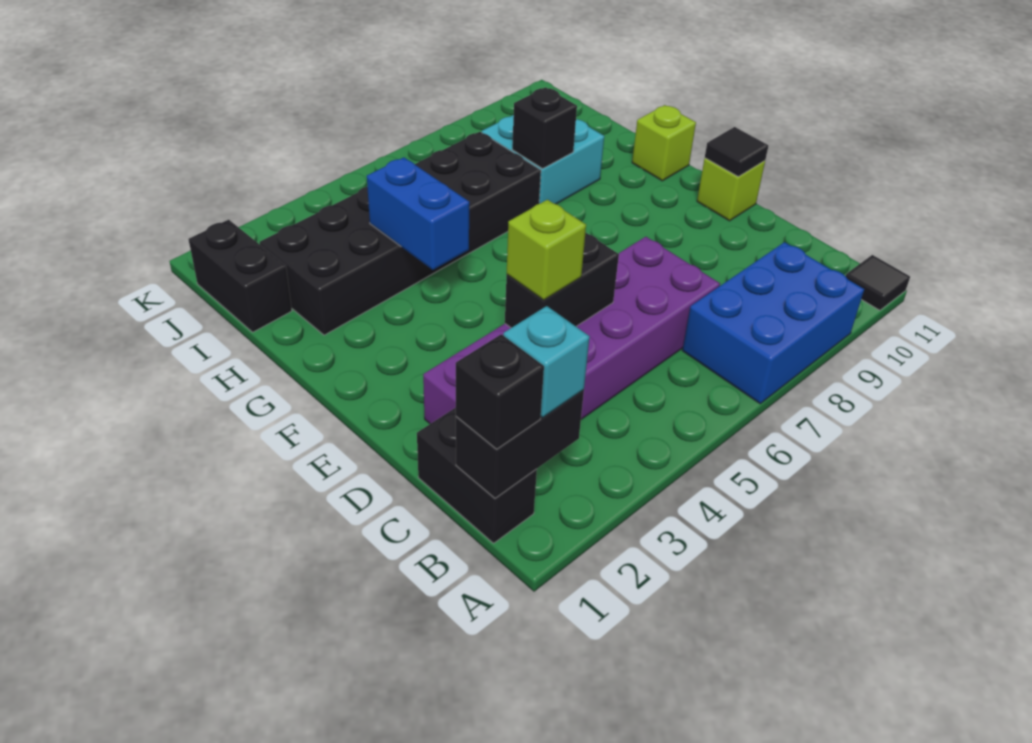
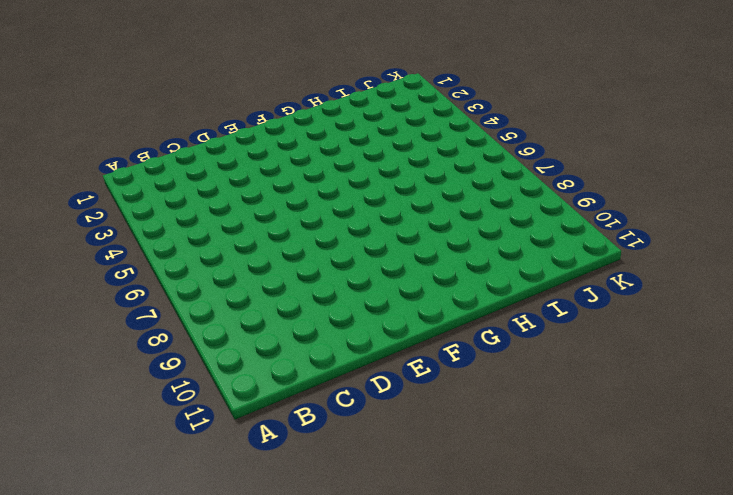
none -> blue 2x3 brick [682,242,864,404]
none -> black 1x1 tile [846,255,910,310]
none -> black 1x2 brick [417,408,537,543]

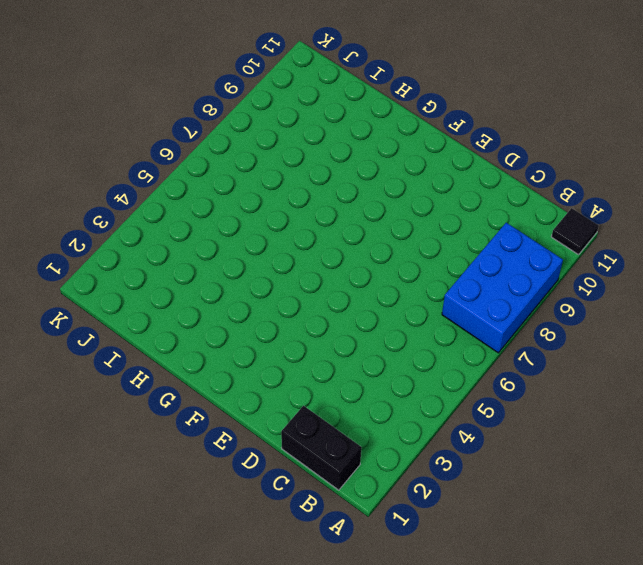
none -> purple 2x6 brick [423,237,720,424]
none -> lime 1x1 brick [697,158,765,221]
none -> lime 1x1 brick [632,105,696,181]

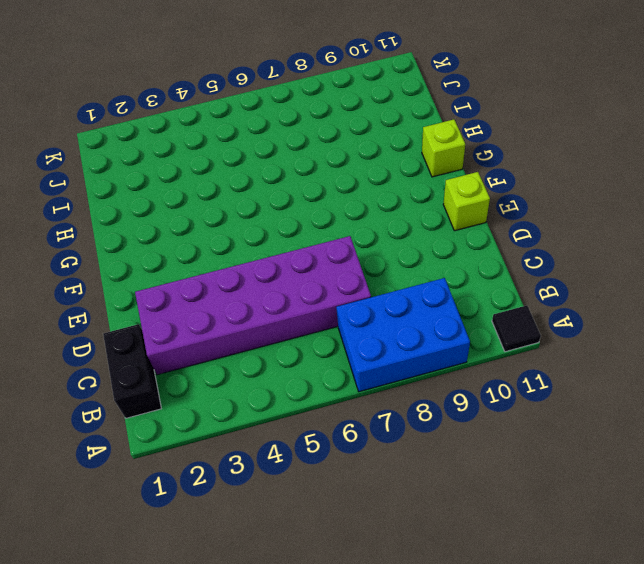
none -> black 2x6 brick [260,132,541,335]
none -> cyan 2x2 brick [482,115,604,204]
none -> black 1x2 brick [188,220,292,332]

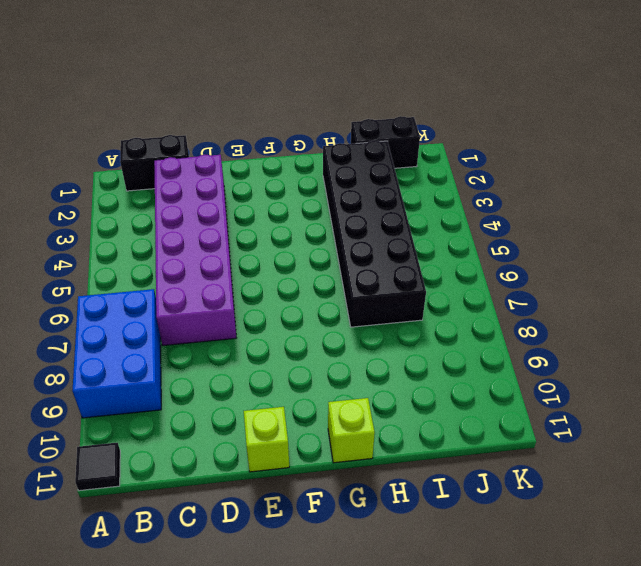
none -> cyan 2x2 brick [482,115,604,204]
none -> black 1x2 brick [456,390,584,498]
none -> black 1x2 brick [505,233,619,328]

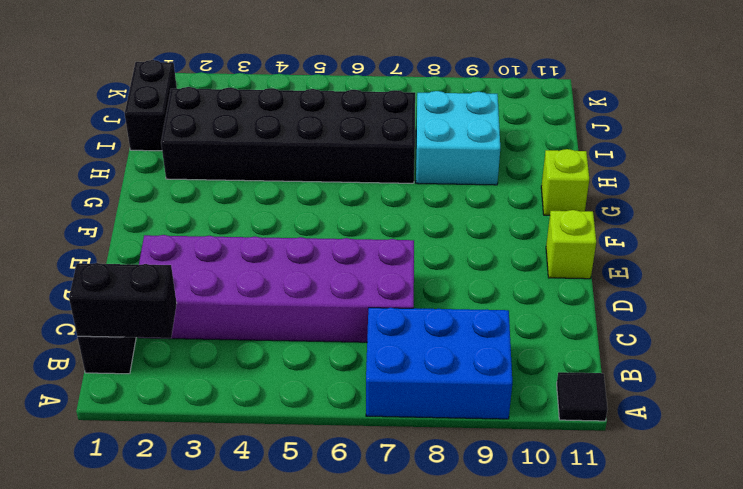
none -> black 1x2 brick [505,233,619,328]
none -> black 1x1 tile [705,127,768,177]
none -> blue 1x2 brick [367,157,469,270]

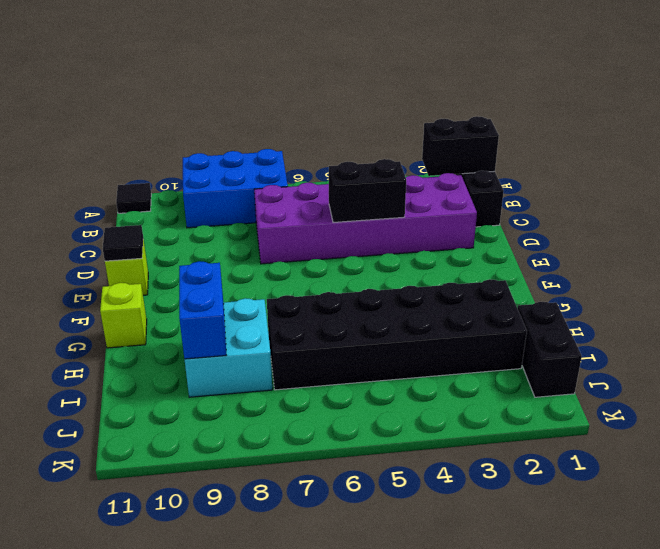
blue 1x2 brick [179,261,226,359] -> blue 1x2 brick moved to [367,157,469,270]
none -> black 1x1 brick [512,87,577,169]
none -> black 1x1 brick [456,334,544,449]
none -> cyan 1x1 brick [503,306,590,418]

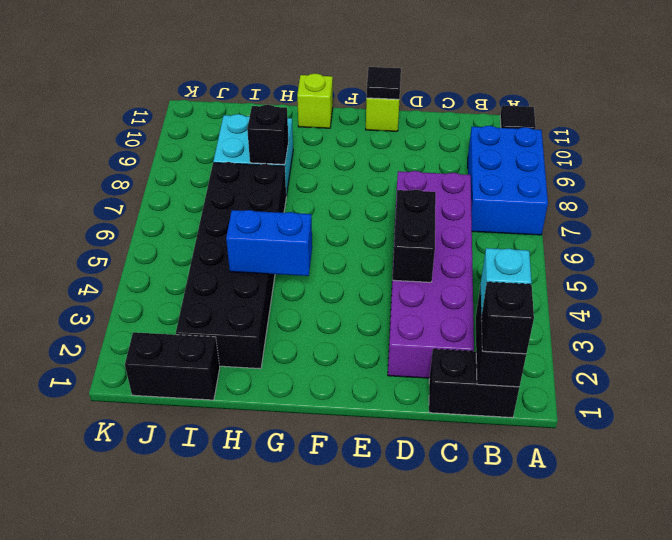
none -> lime 1x1 brick [507,200,586,300]

